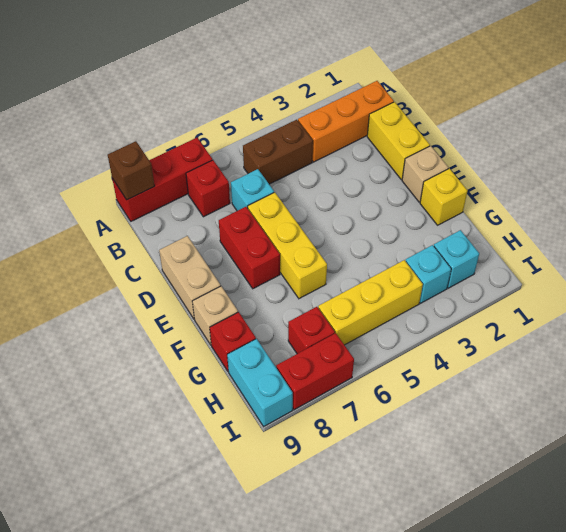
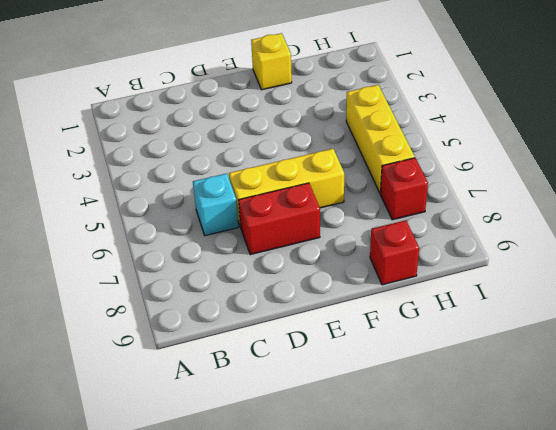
none -> red 1x3 brick [112,138,212,221]
none -> orange 1x3 brick [298,81,394,162]
none -> brown 1x2 brick [243,120,313,184]

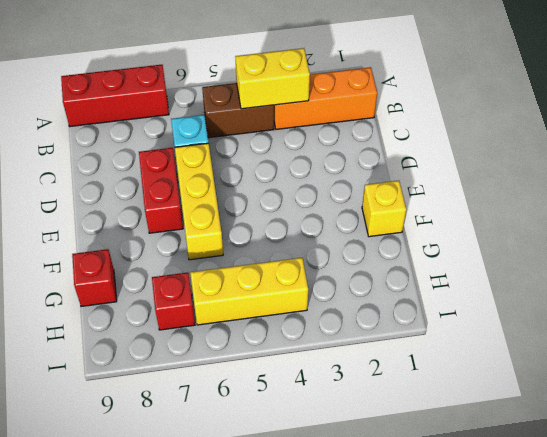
yellow 1x2 brick [235,48,310,109] -> yellow 1x2 brick turned to [367,102,430,180]
none -> red 1x1 brick [186,160,230,217]
none -> tan 1x2 brick [159,236,221,319]
none -> tan 1x1 brick [402,146,448,202]

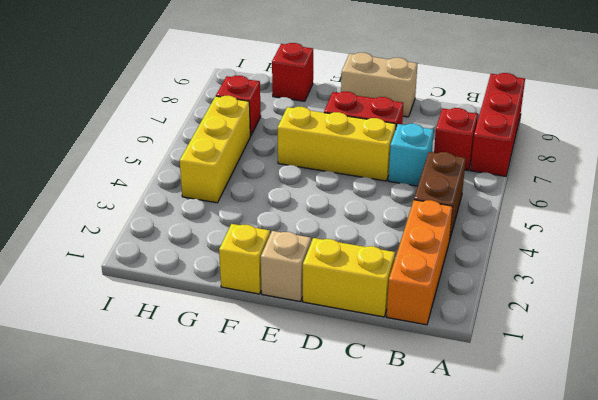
none -> tan 1x1 brick [192,286,238,345]
none -> cyan 1x1 brick [434,230,479,288]
none -> cyan 1x1 brick [406,245,451,303]

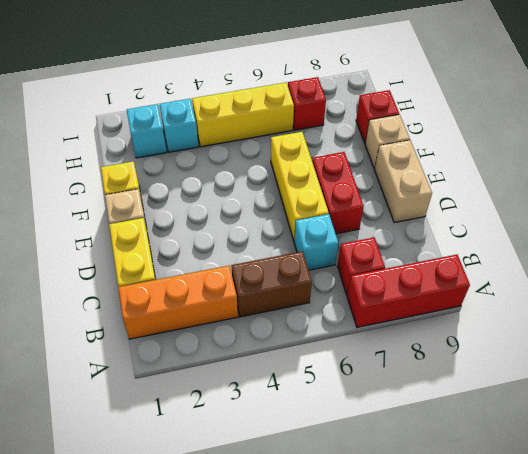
none -> cyan 1x2 brick [227,339,293,427]
none -> red 1x2 brick [276,333,354,410]
none -> brown 1x1 brick [108,141,155,200]

